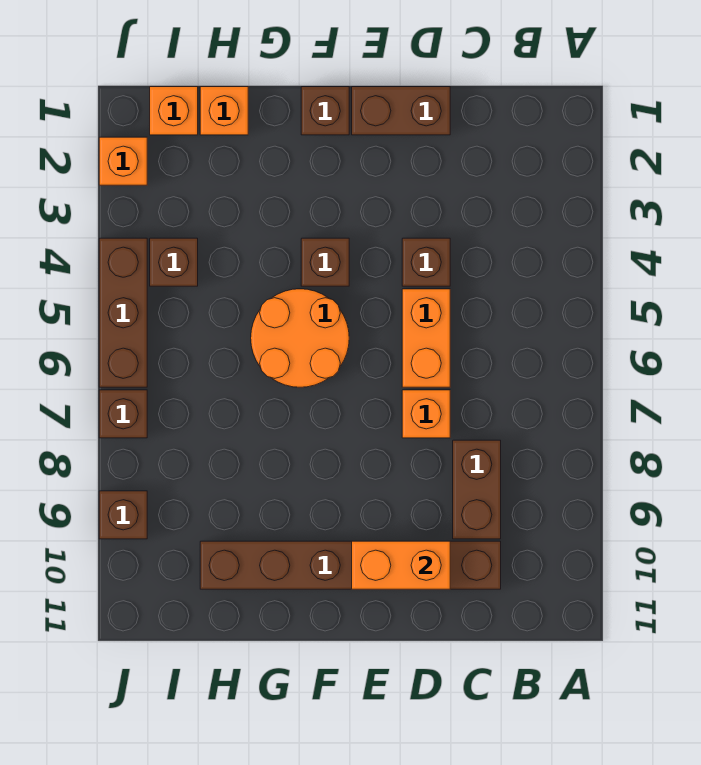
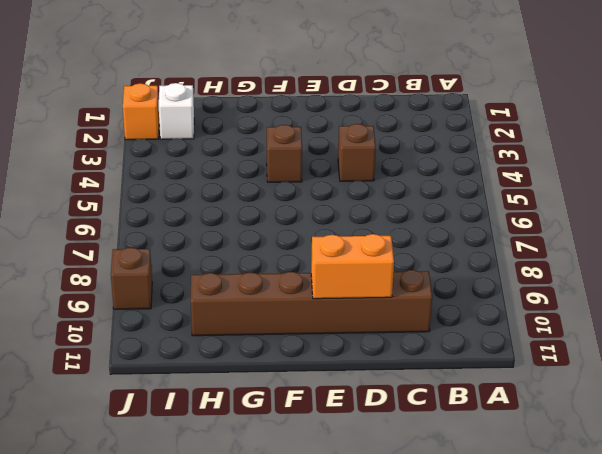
white 1x1 brick [159,83,194,139] -> none
none -> brown 1x2 brick [453,440,501,539]
none -> brown 1x2 brick [352,87,450,135]
none -> orange 1x2 brick [402,289,450,387]

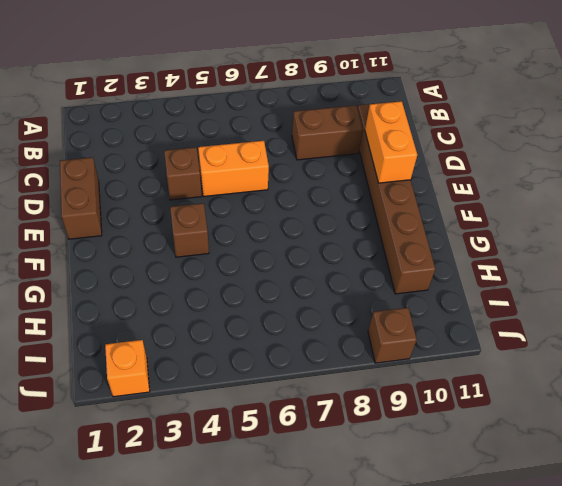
none -> orange 1x1 brick [402,390,450,438]
none -> brown 1x1 brick [301,87,349,135]
none -> orange 2x2 round brick [251,289,349,387]

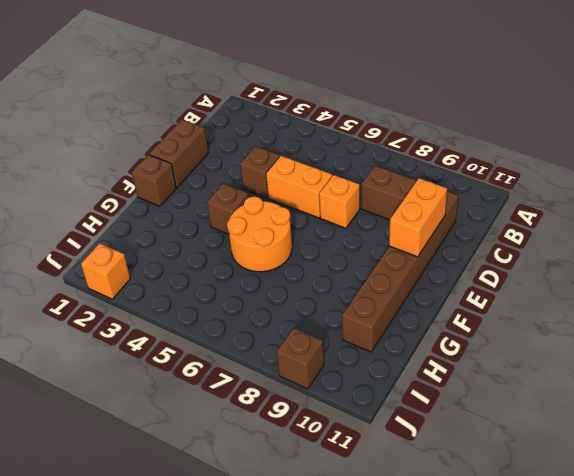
none -> orange 1x1 brick [200,87,248,135]
none -> orange 1x1 brick [150,87,198,135]
none -> brown 1x1 brick [150,238,198,286]

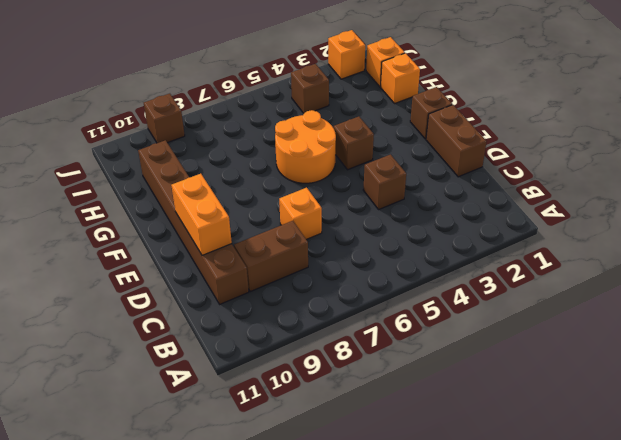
none -> orange 1x2 brick [402,289,450,387]
none -> brown 1x3 brick [99,238,147,387]
none -> brown 1x1 brick [99,390,147,438]

